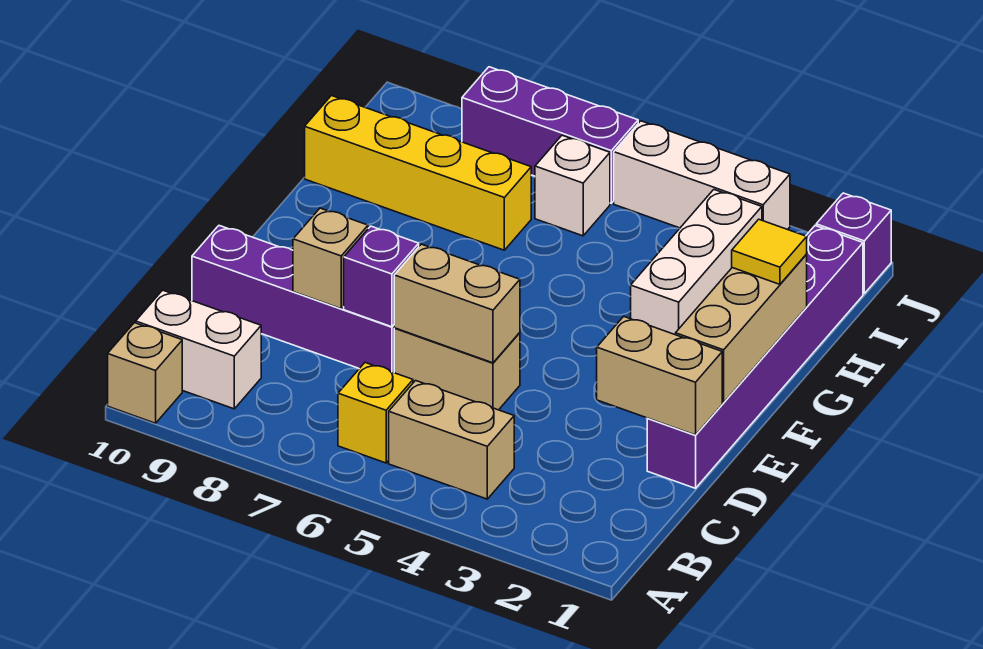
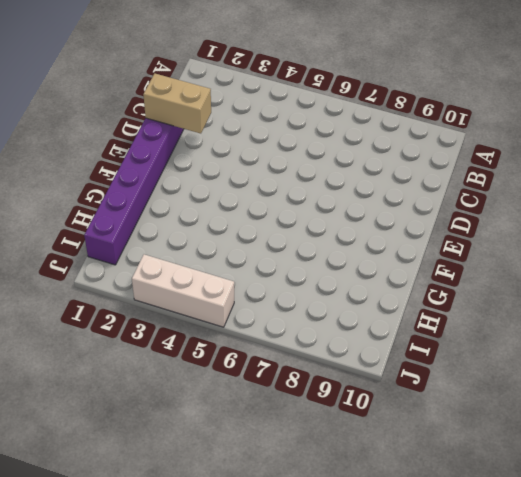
none -> tan 1x1 brick [108,323,182,423]
none -> tan 1x2 brick [389,381,514,499]
none -> yellow 1x1 brick [338,363,413,463]

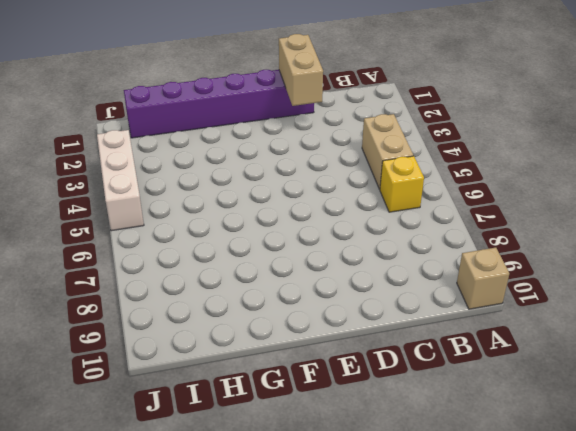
none -> white 1x2 brick [136,290,261,409]
none -> tan 1x2 brick [394,328,520,410]
none -> purple 1x4 brick [192,226,394,373]

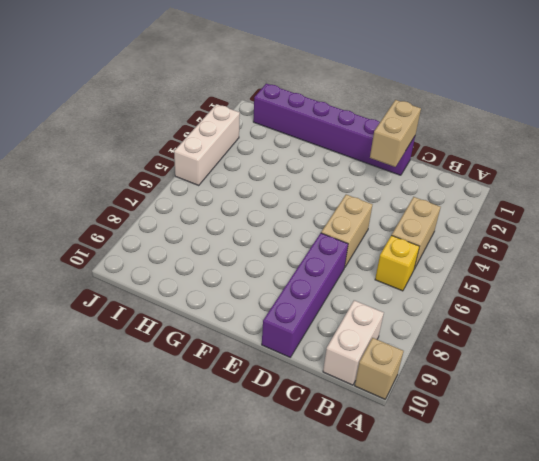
none -> white 1x3 brick [631,190,762,335]
none -> yellow 1x4 brick [305,96,531,250]
none -> white 1x1 brick [535,135,610,236]

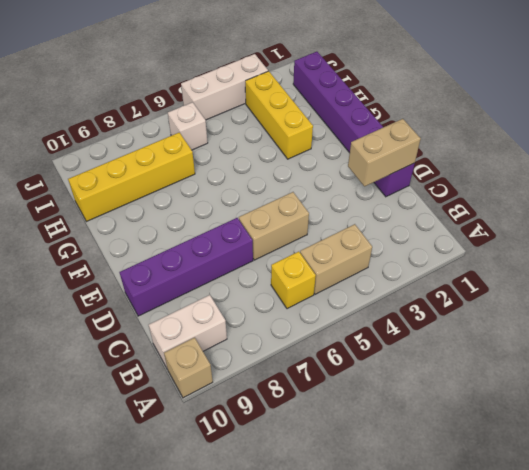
yellow 1x3 brick [245,71,313,159] -> white 1x3 brick [631,190,762,335]
none -> purple 1x1 brick [816,193,891,294]
none -> purple 1x3 brick [462,67,638,203]
none -> tan 1x2 brick [394,244,520,363]

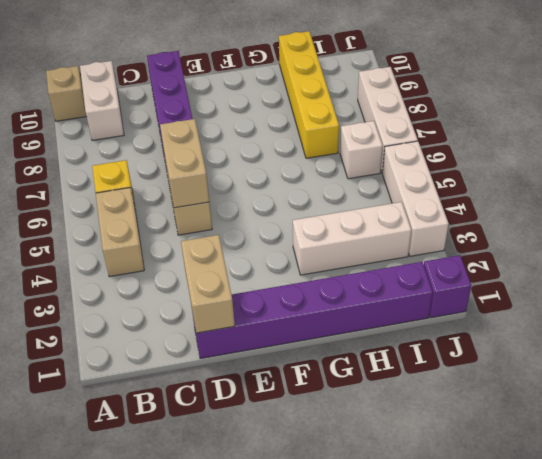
white 1x3 brick [358,67,418,173] -> purple 1x3 brick [462,67,638,203]
none -> purple 1x1 brick [344,226,419,327]
none -> tan 1x1 brick [293,208,368,309]
none -> tan 1x3 brick [676,255,807,403]

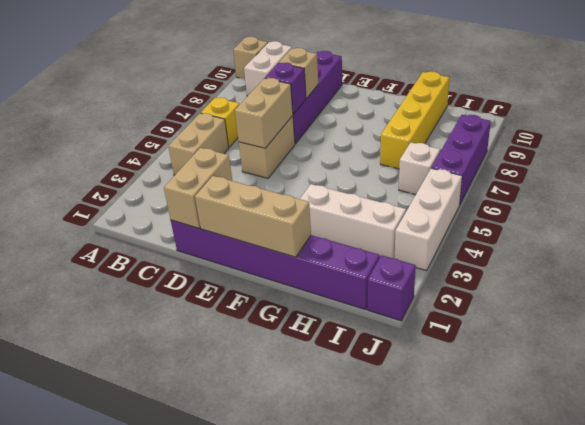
none -> yellow 1x1 tile [732,219,807,284]

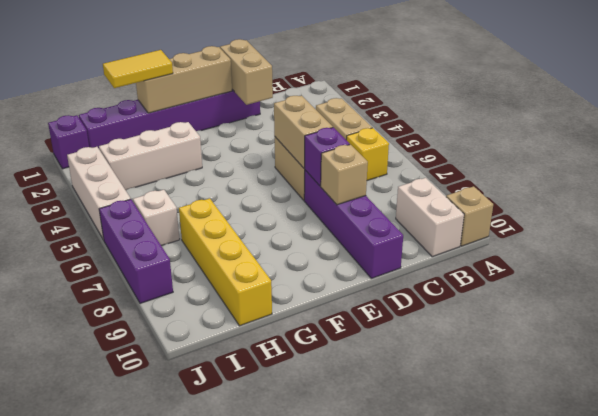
yellow 1x2 tile [103,50,173,88] -> yellow 1x1 tile [732,219,807,284]

